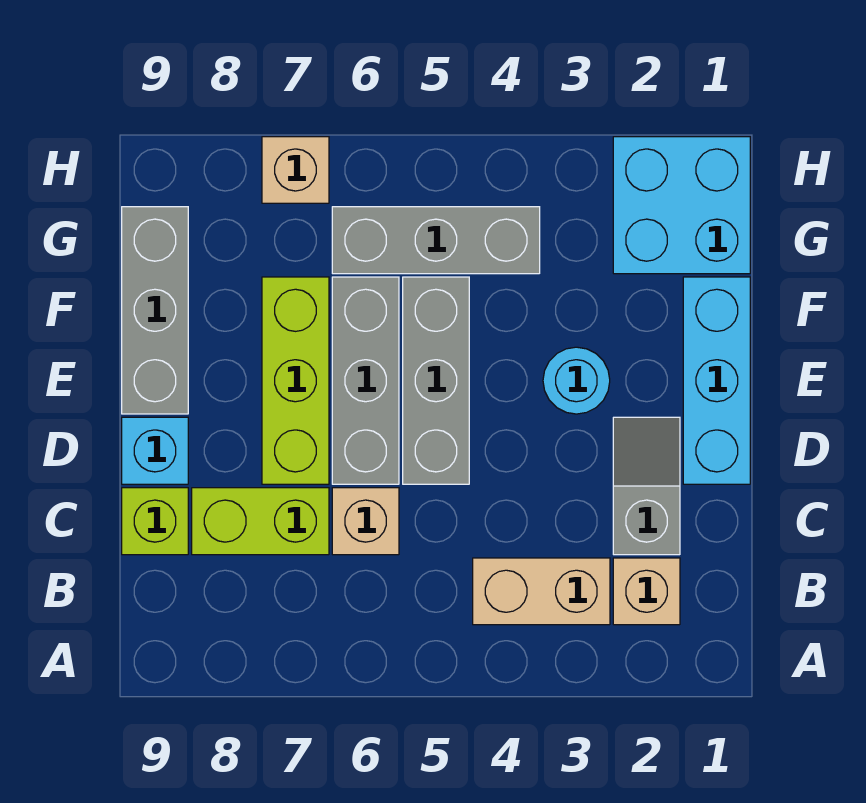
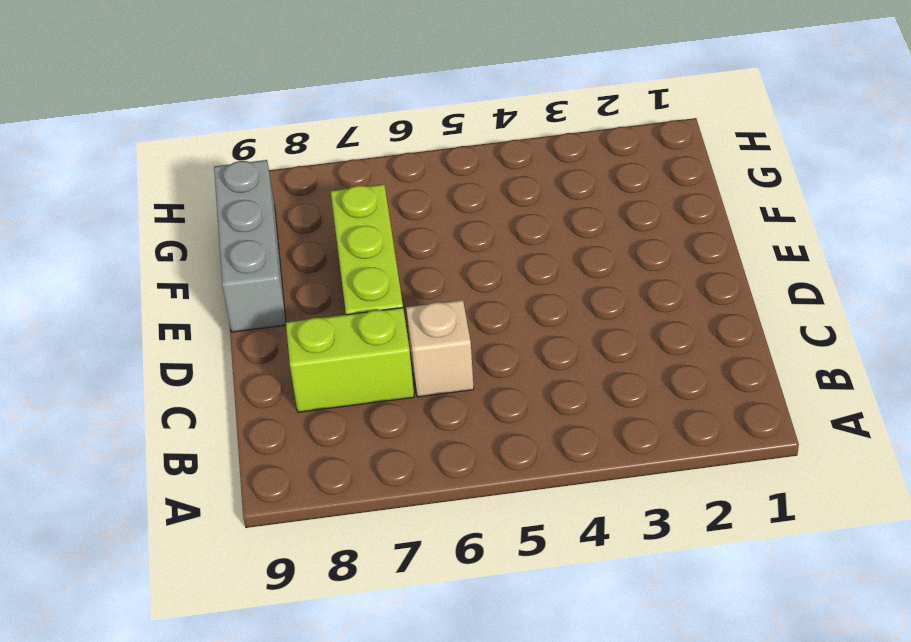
none -> tan 1x1 brick [613,558,680,625]
none -> tan 1x2 brick [473,558,610,625]
none -> grey 1x2 slope [613,417,680,555]

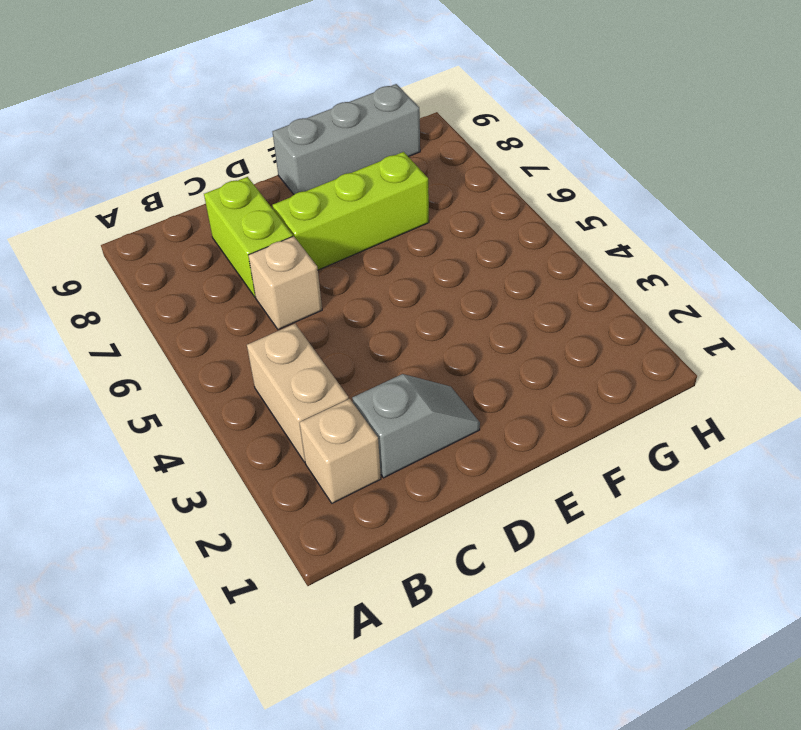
none -> lime 1x1 brick [122,488,188,555]
none -> cyan 1x3 brick [683,277,750,484]
none -> grey 1x3 brick [403,277,469,484]

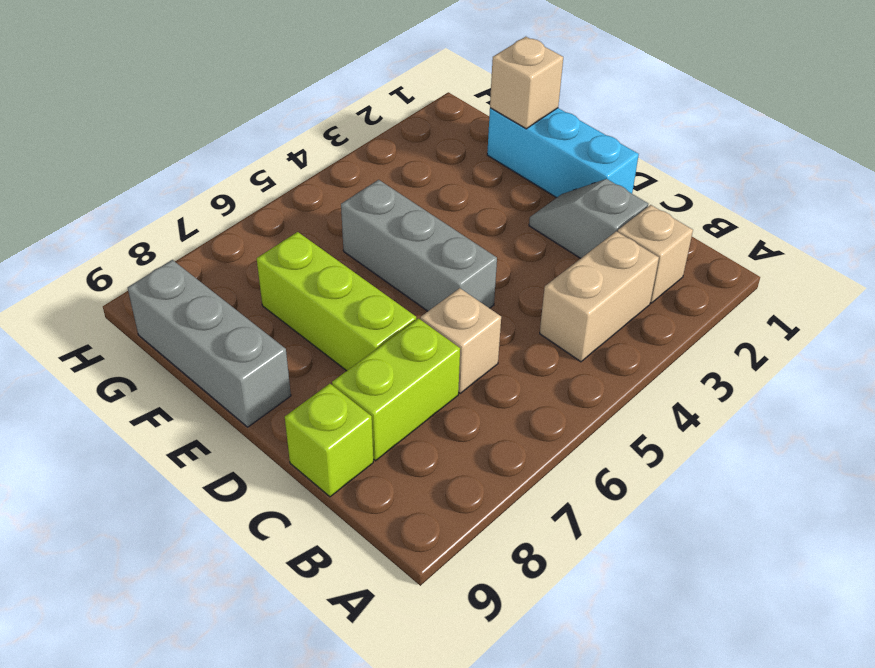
tan 1x1 brick [490,37,563,129] -> tan 1x1 brick moved to [262,137,329,203]
none -> grey 1x3 brick [332,277,399,484]
none -> cyan 1x1 brick [122,417,188,484]
none -> cyan 1x1 round brick [543,347,610,414]

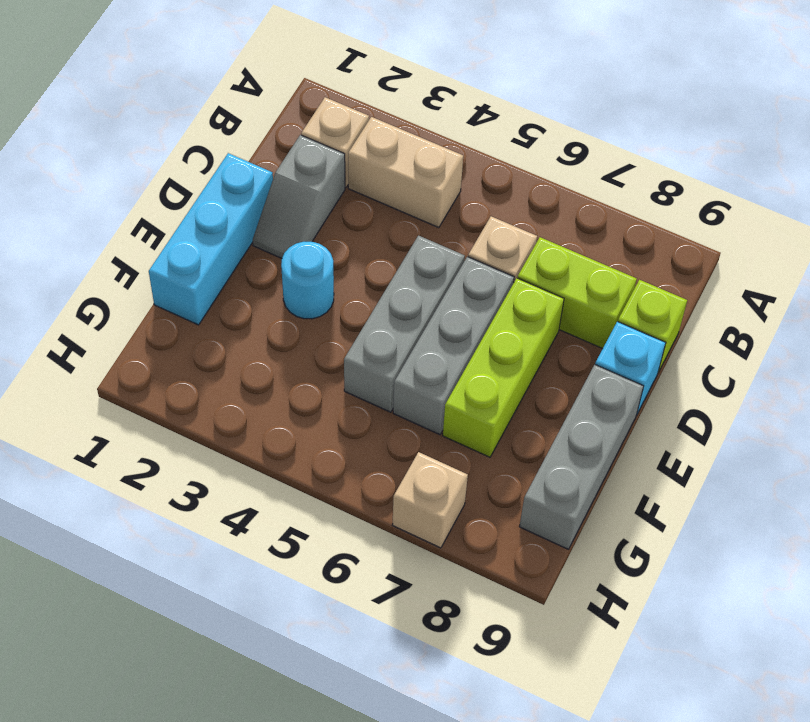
none -> cyan 2x2 brick [613,137,750,274]
none -> grey 1x3 brick [332,207,540,274]

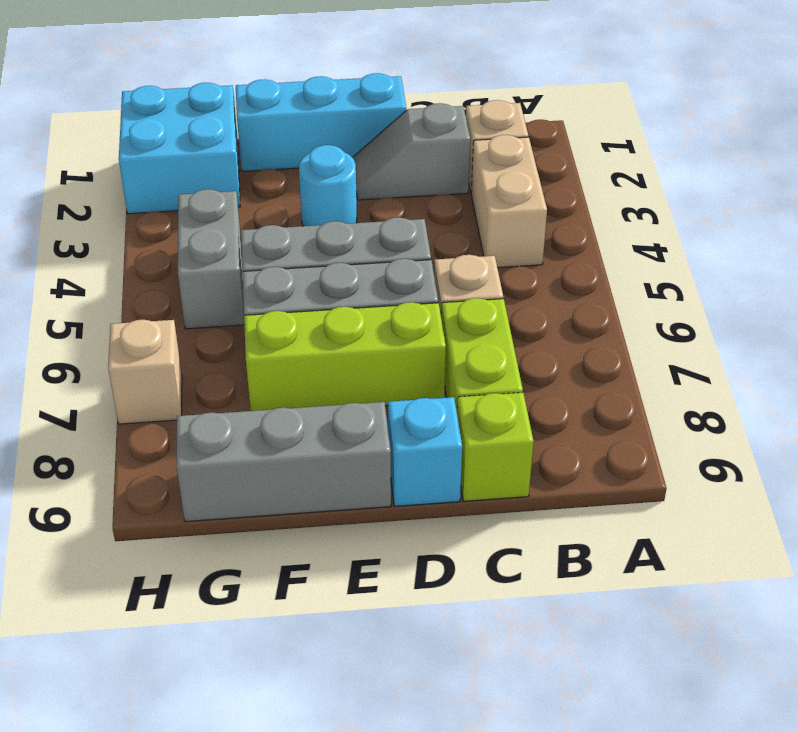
grey 1x2 brick [178,189,244,329] -> grey 1x3 brick [332,207,540,274]

